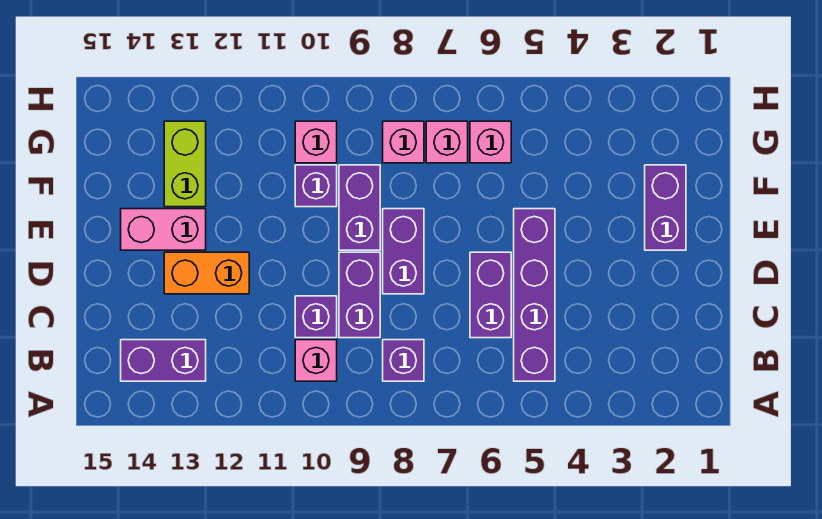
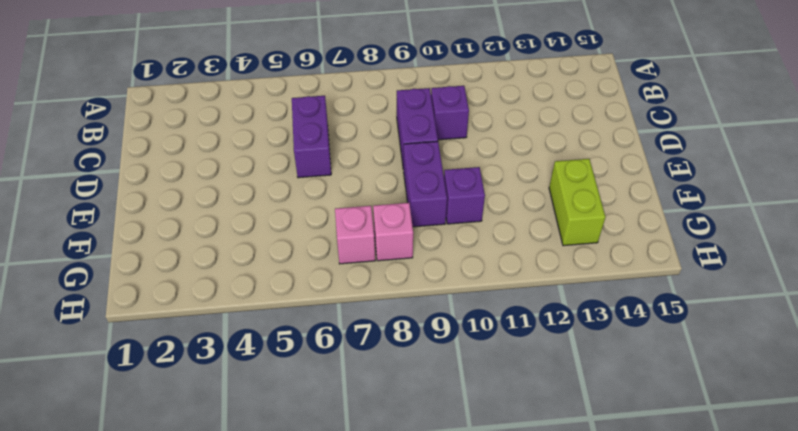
none -> purple 1x4 brick [514,209,555,381]
none -> purple 1x1 brick [383,340,424,381]
none -> pink 1x1 brick [295,340,337,381]

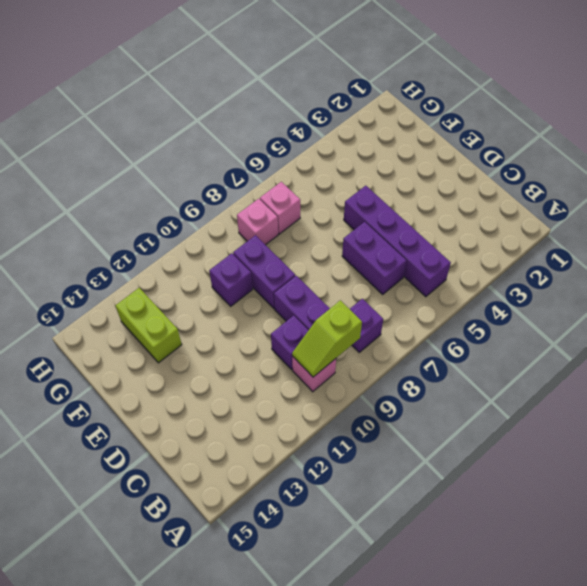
lime 1x2 slope [292,300,362,377] -> none
none -> purple 1x2 brick [121,340,206,381]
none -> purple 1x2 brick [383,209,424,294]
none -> orange 1x2 brick [164,252,249,294]

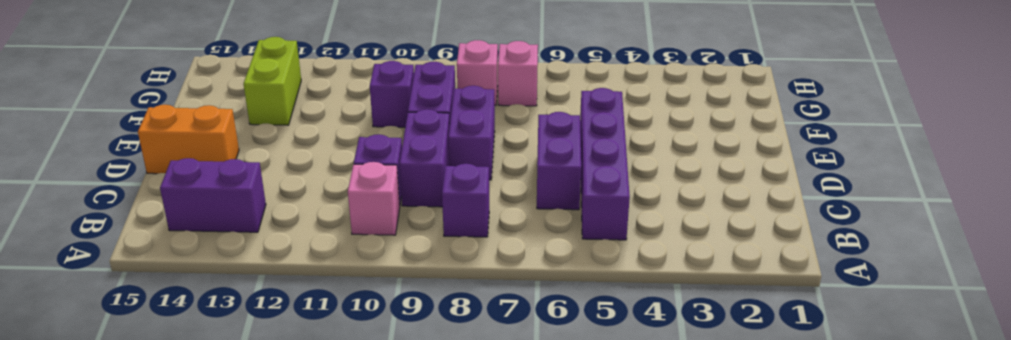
orange 1x2 brick [138,105,239,174] -> orange 1x2 brick moved to [164,252,249,294]
none -> purple 1x2 brick [645,165,686,250]
none -> pink 1x2 brick [121,209,206,250]
none -> pink 1x1 brick [470,121,511,163]

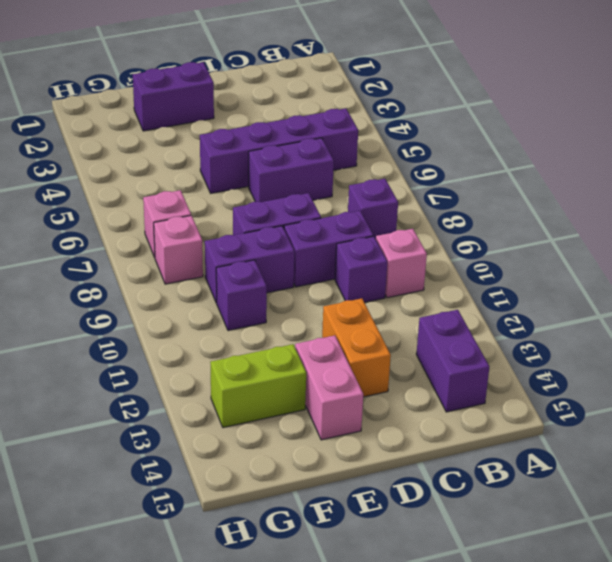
none -> pink 1x1 brick [470,121,511,163]
none -> pink 1x1 brick [295,121,337,163]

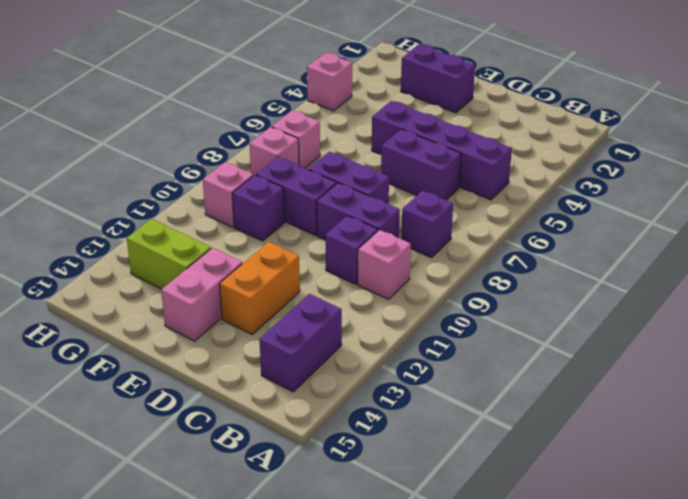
pink 1x1 brick [307,53,352,111] -> pink 1x1 brick moved to [470,121,511,163]

